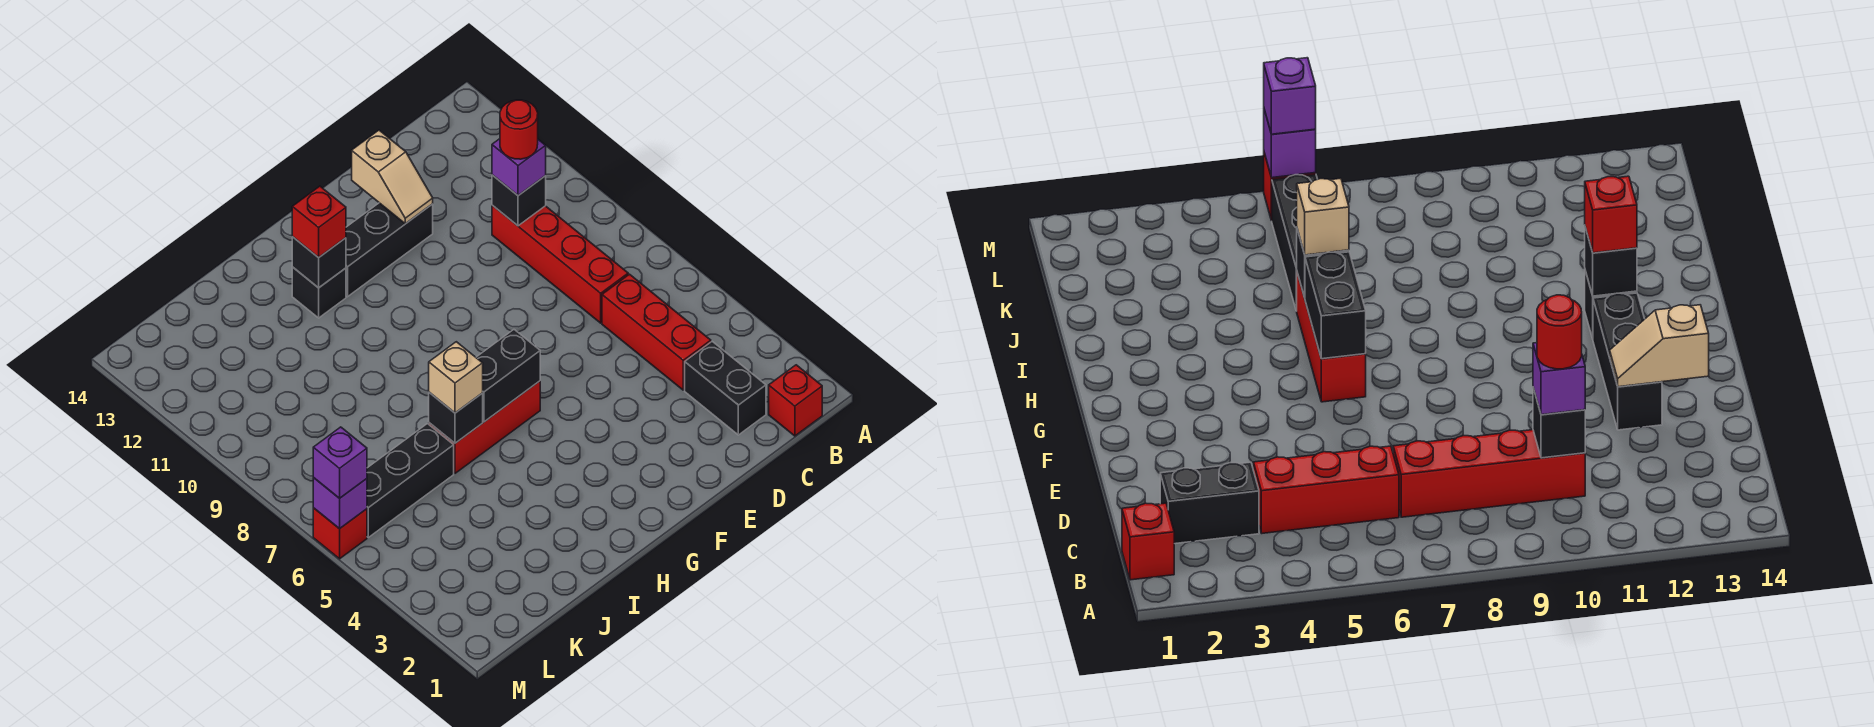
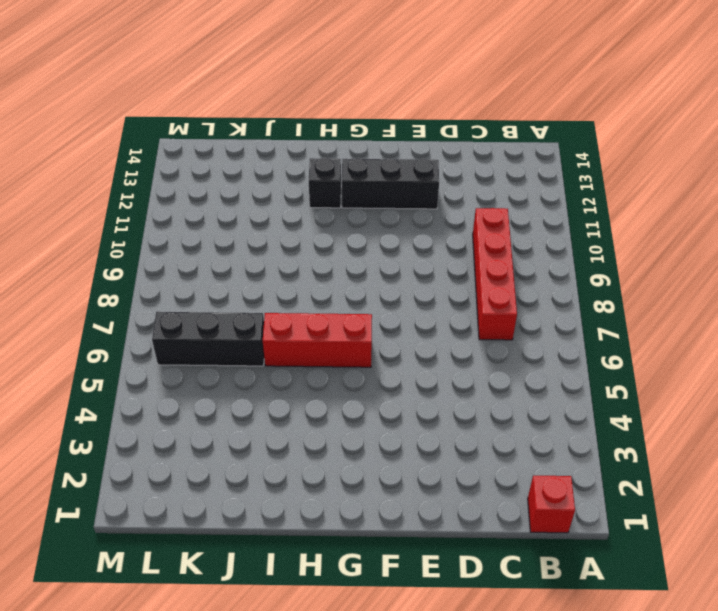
none -> black 1x2 brick [685,342,766,435]
none -> red 1x3 brick [602,274,711,390]
none -> red 1x1 brick [313,508,367,559]

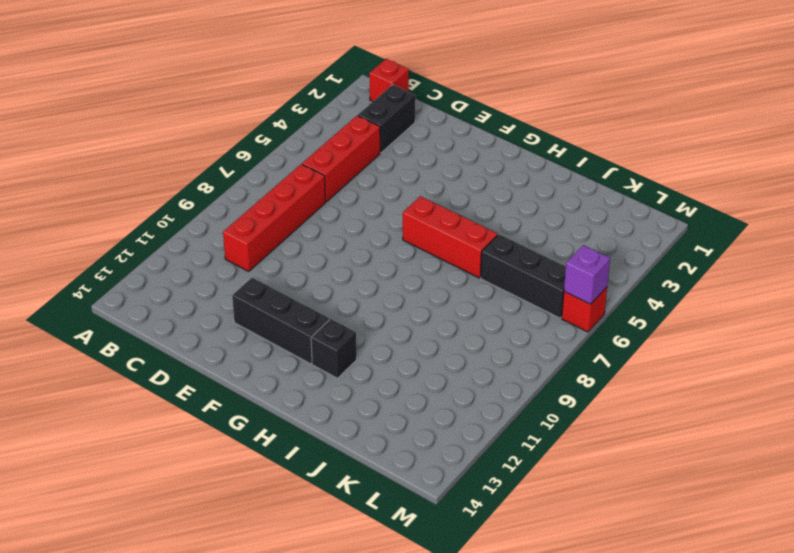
none -> black 1x1 brick [492,175,546,226]
none -> tan 1x2 slope [352,130,433,224]
none -> black 1x2 brick [476,330,540,422]

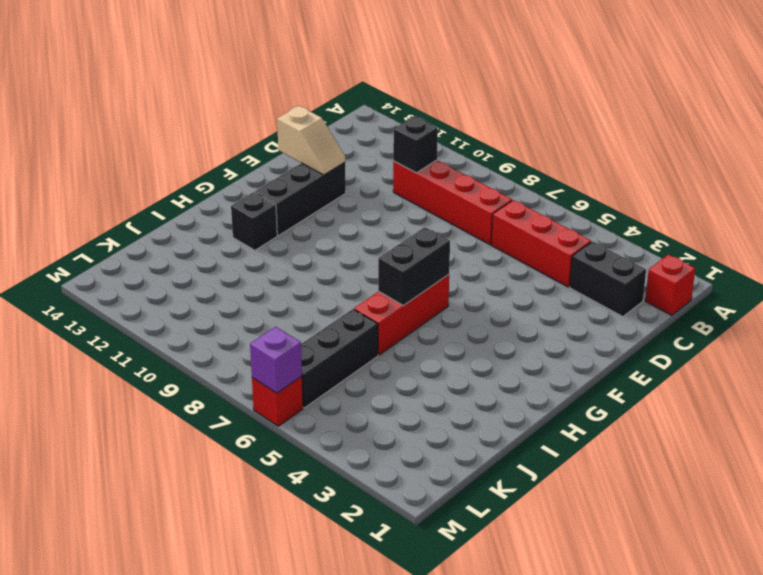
none -> black 1x1 brick [292,237,346,288]
none -> black 1x1 brick [429,392,483,443]
none -> purple 1x1 brick [492,139,546,195]

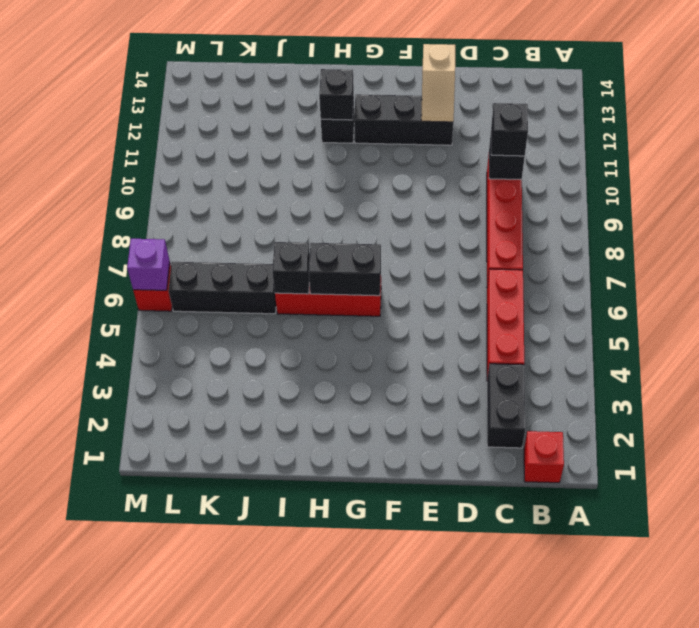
black 1x1 brick [491,103,528,156] -> purple 1x1 brick [492,139,546,195]
none -> red 1x1 brick [292,186,346,258]
none -> tan 1x1 brick [429,342,483,413]
none -> purple 1x1 brick [313,427,367,498]

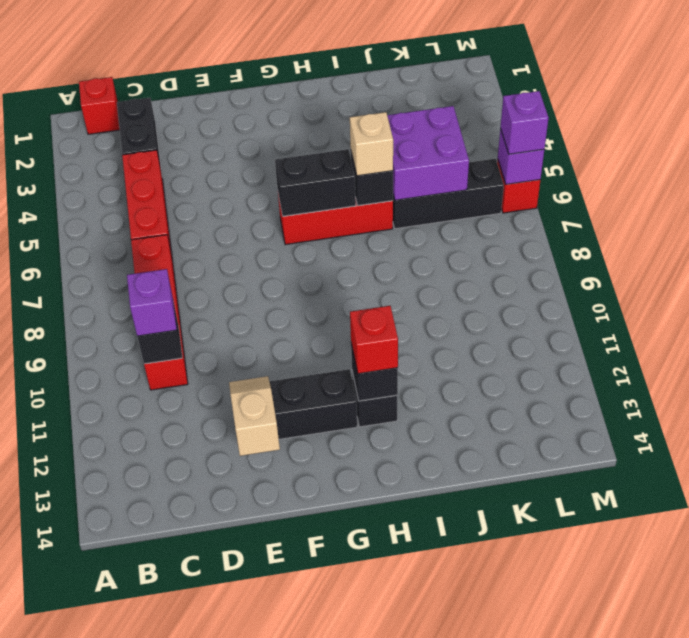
purple 2x2 brick [387,106,469,200] -> none
none -> red 1x1 round brick [500,100,538,159]

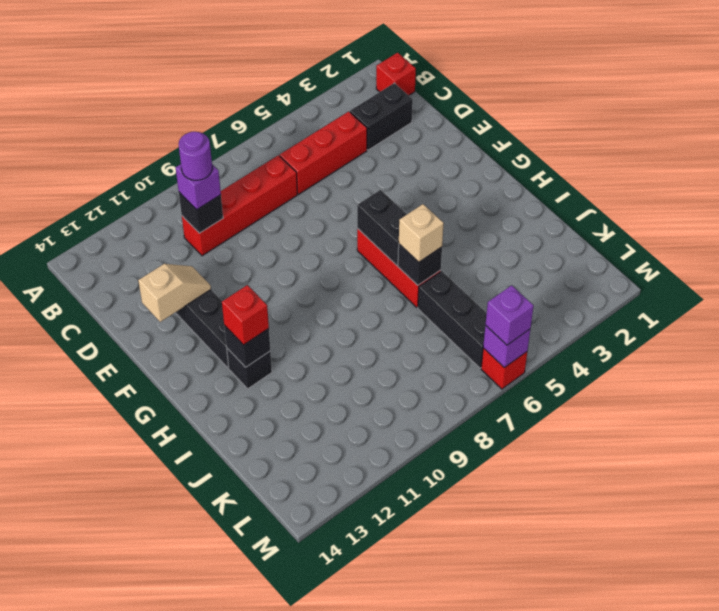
purple 1x1 round brick [179,132,212,180] -> red 1x1 round brick [500,100,538,159]

